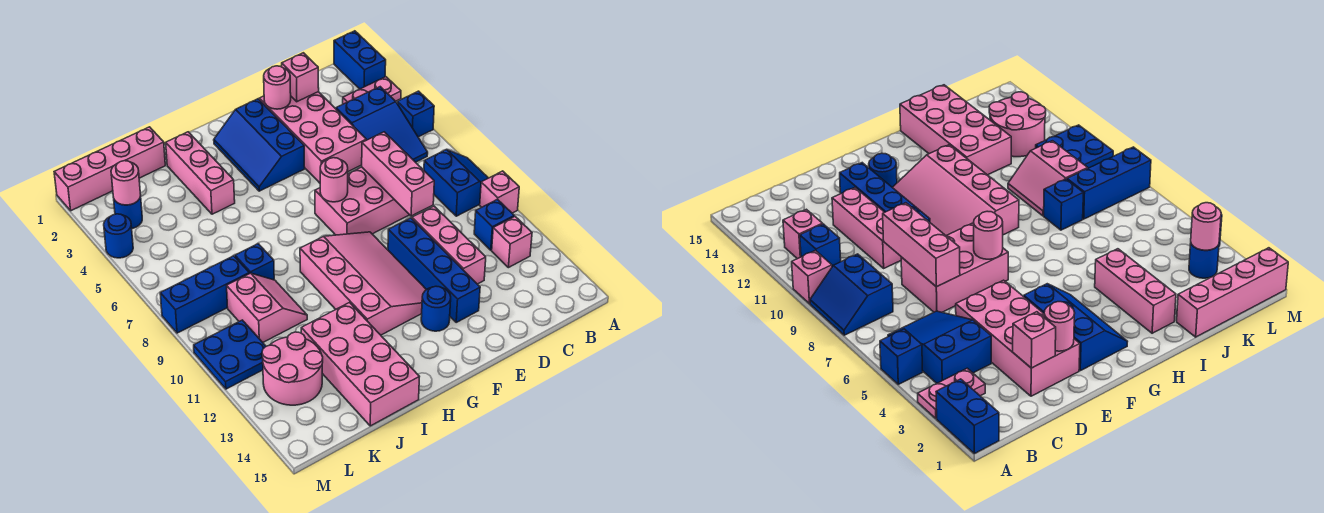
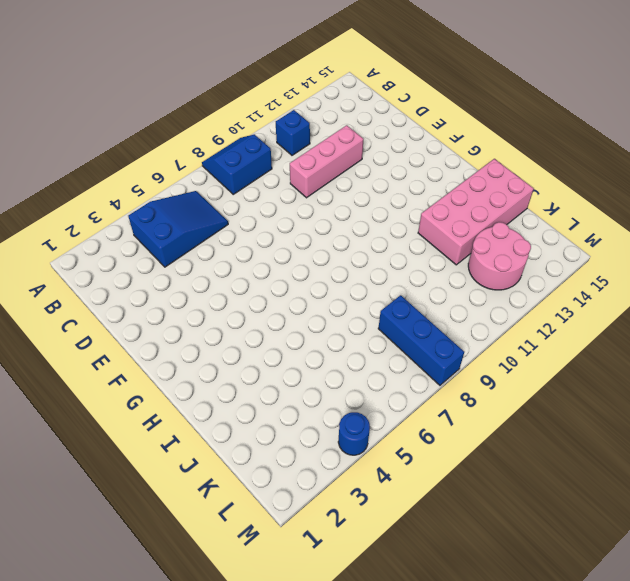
none -> blue 1x2 brick [334,31,386,89]
none -> pink 1x2 plate [343,77,401,104]
none -> blue 1x1 brick [397,91,434,137]
none -> pink 1x1 brick [480,171,519,213]

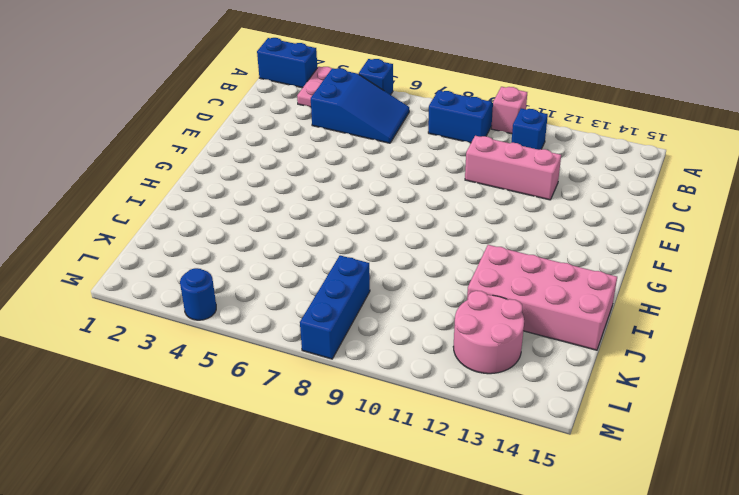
none -> pink 1x1 brick [492,216,532,268]
none -> pink 2x4 brick [259,92,366,183]
none -> pink 2x3 brick [315,167,409,235]
none -> blue 1x4 brick [388,218,480,322]

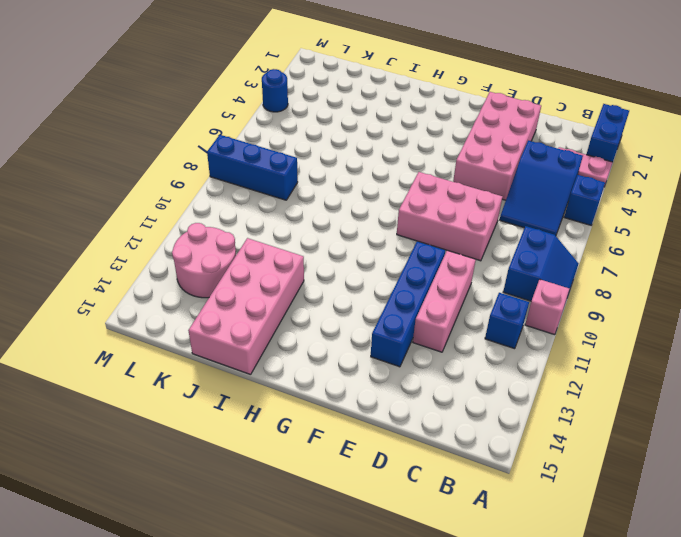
none -> pink 1x1 brick [492,216,532,268]
none -> blue 2x3 slope [214,99,305,191]
none -> pink 3x4 slope [300,232,426,335]
none -> blue 1x1 round brick [421,286,451,331]

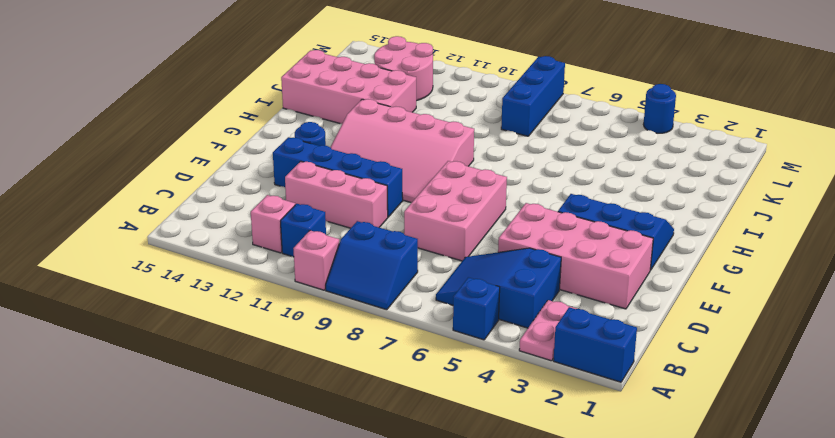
none -> pink 1x3 brick [166,132,235,214]
none -> pink 1x4 brick [54,127,165,211]
none -> blue 1x1 brick [235,244,274,280]
none -> pink 2x2 slope [227,273,307,342]

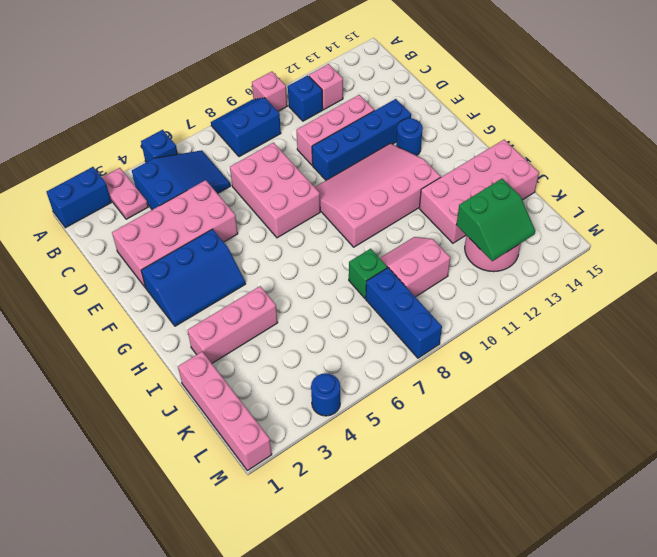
green 1x1 brick [349,249,387,298] -> blue 1x1 brick [235,244,274,280]
green 2x2 slope [456,179,535,261] -> none
none -> blue 1x1 round brick [114,196,142,229]
none -> blue 2x2 plate [194,320,266,389]
none -> pink 1x1 brick [282,53,319,102]
none -> pink 1x3 brick [362,132,434,216]

